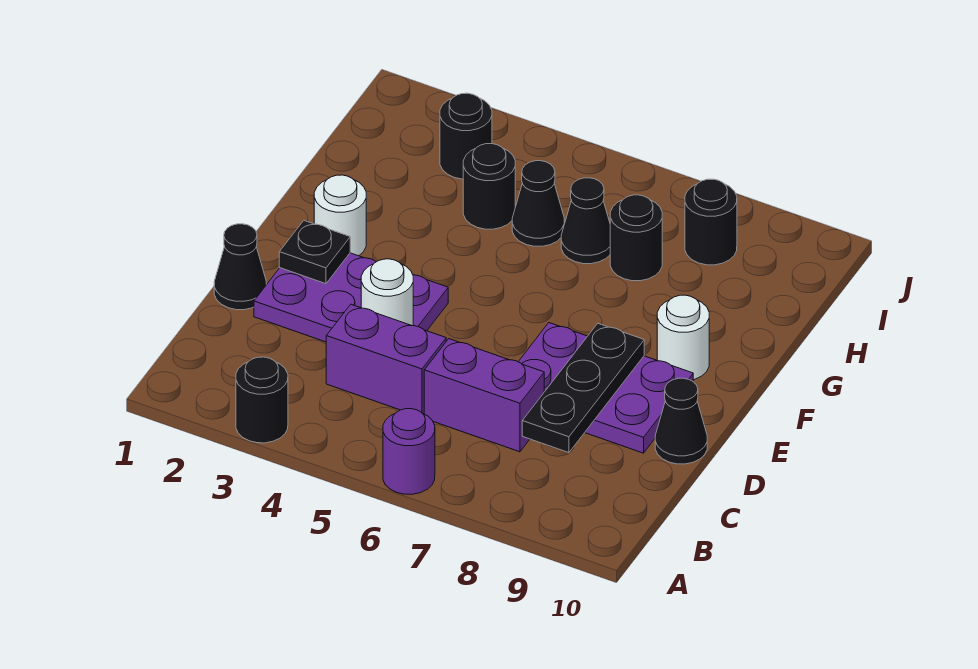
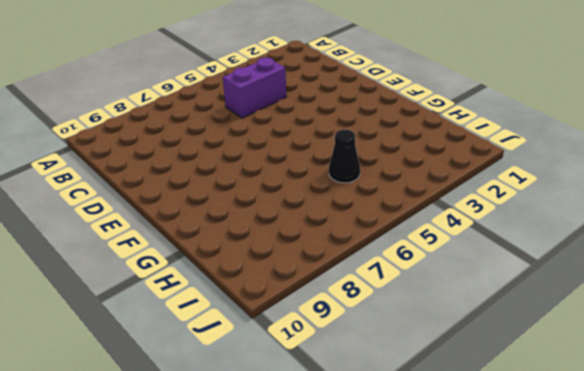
none -> black 1x1 round brick [236,357,288,443]
none -> purple 1x1 round brick [383,409,435,494]
none -> purple 1x2 brick [424,339,544,452]

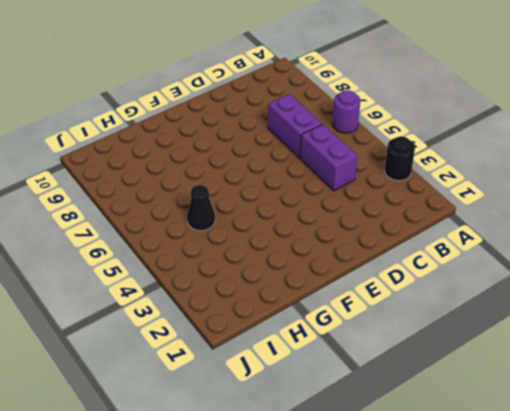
none -> black 1x1 cone [214,224,266,310]
none -> purple 2x3 plate [254,253,448,342]
none -> purple 2x3 plate [518,323,693,453]

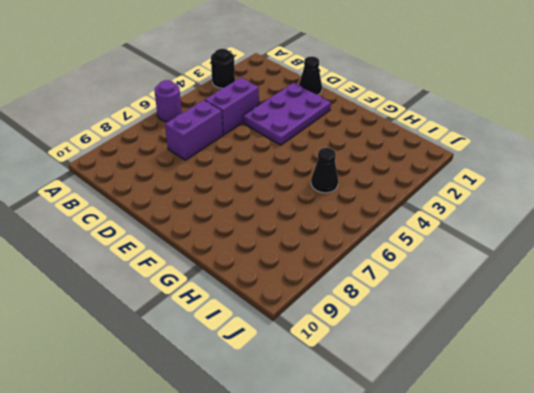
none -> purple 2x3 plate [518,323,693,453]
none -> black 1x1 cone [655,378,707,464]
none -> white 1x1 round brick [314,175,366,256]

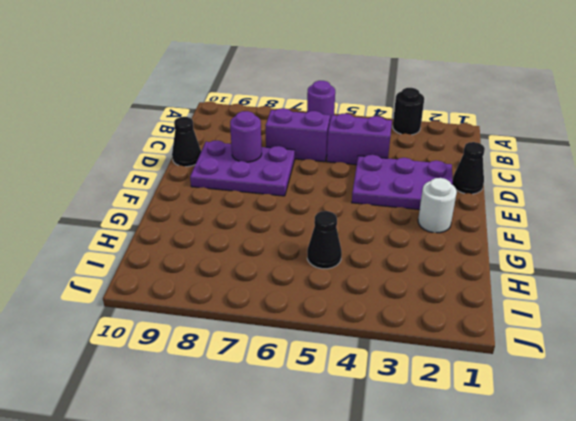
purple 1x1 round brick [230,111,262,162] -> black 1x3 plate [522,324,644,453]
none -> white 1x1 round brick [657,295,709,380]
none -> black 1x1 round brick [463,144,515,229]
none -> black 1x1 cone [561,178,610,264]

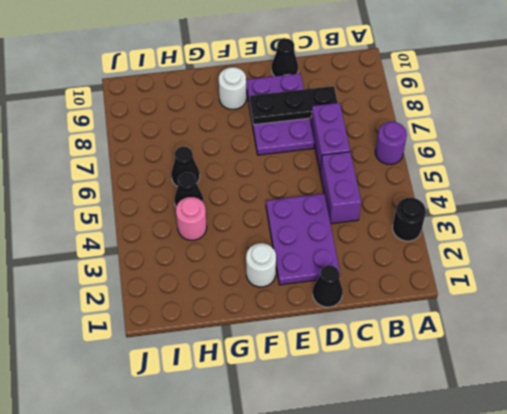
pink 1x1 round brick [176,197,207,240] -> black 1x1 round brick [463,144,515,229]
none -> black 1x1 round brick [610,195,662,281]
none -> black 1x1 round brick [440,93,492,179]
none -> black 1x1 round brick [685,179,737,265]

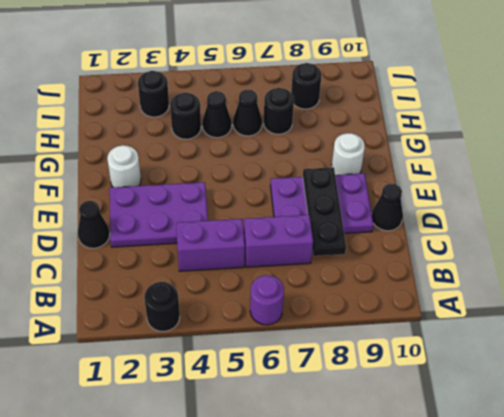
none -> white 1x1 round brick [361,259,413,326]
none -> black 1x1 plate [279,221,350,284]

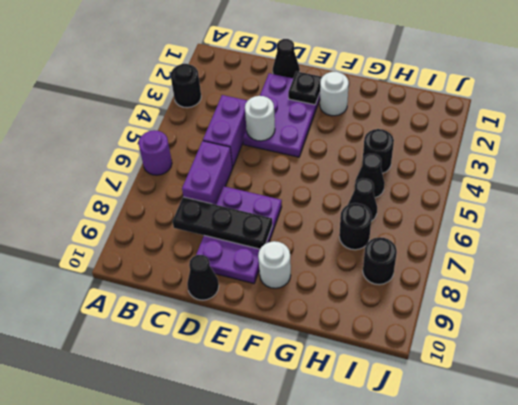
none -> black 1x1 round brick [440,93,492,179]

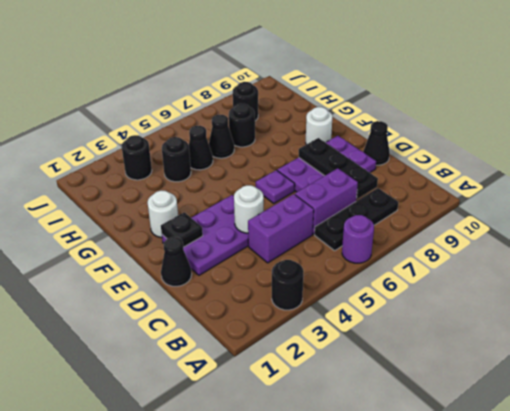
black 1x3 plate [315,188,398,251] -> none
purple 1x1 plate [256,170,295,203] -> none

